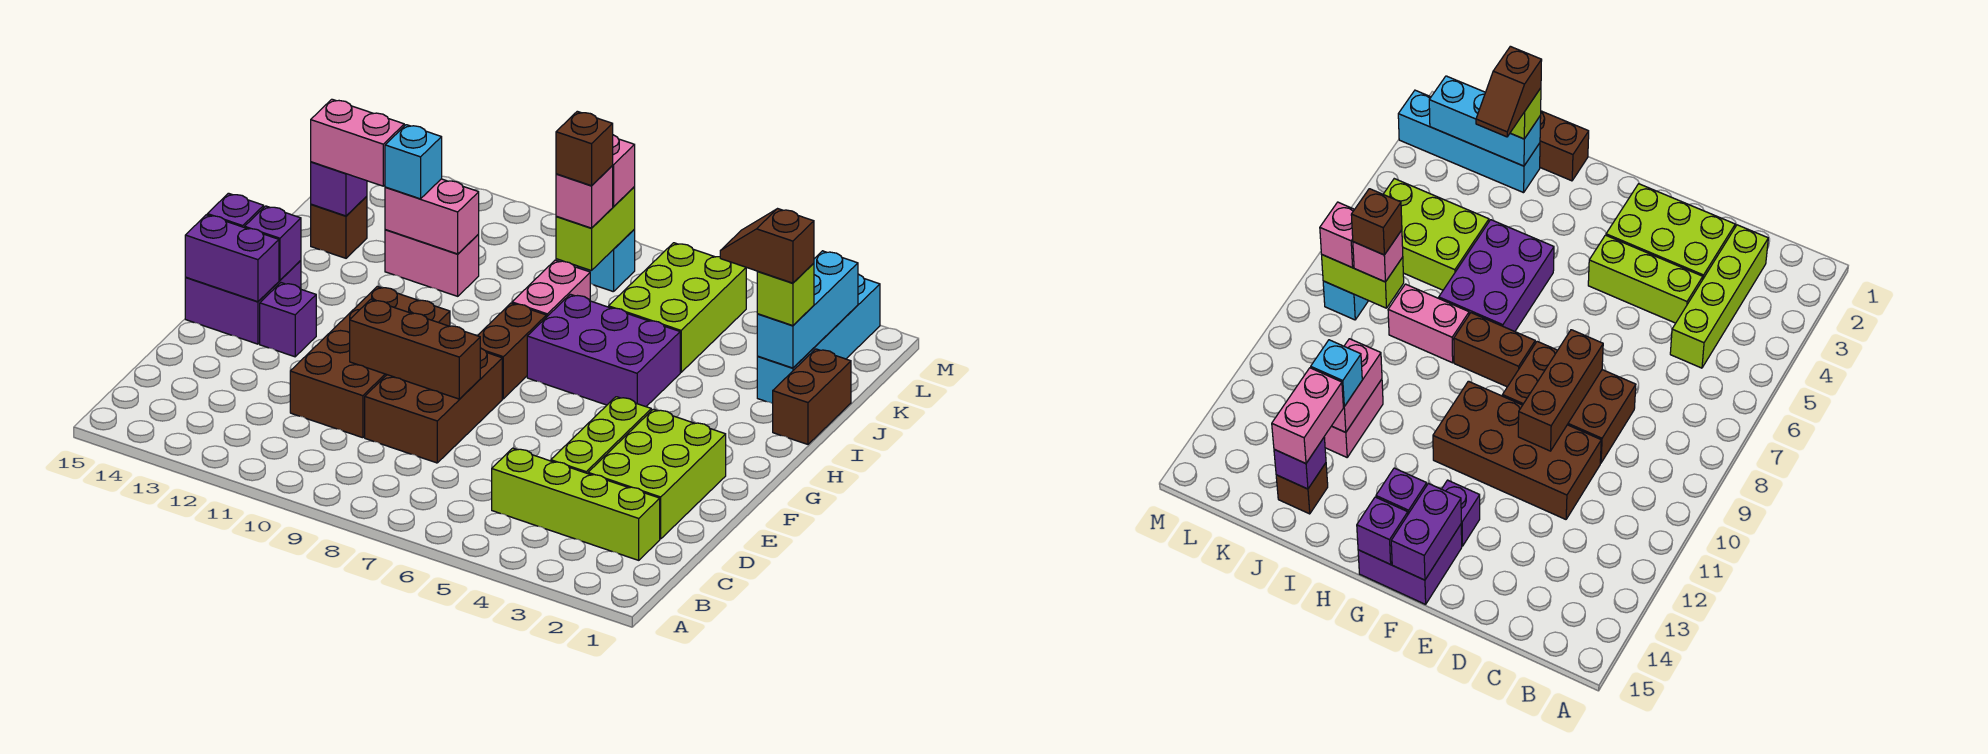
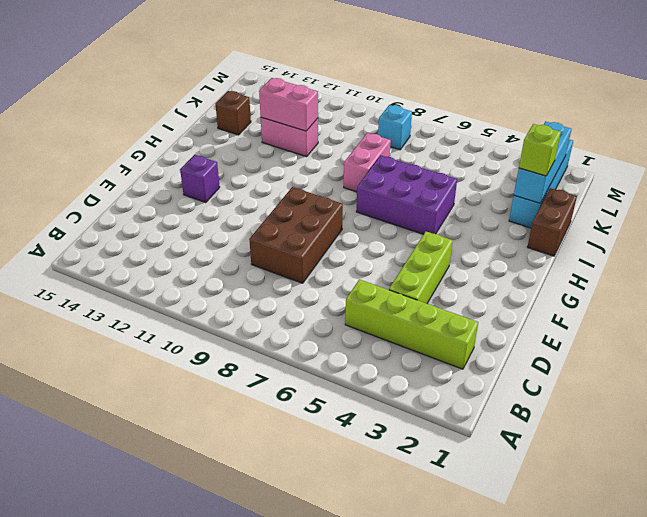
none -> lime 2x3 brick [588,409,726,539]
none -> brown 2x4 brick [290,286,450,438]
none -> purple 2x2 brick [185,261,301,344]
none -> brown 1x2 brick [478,303,546,399]

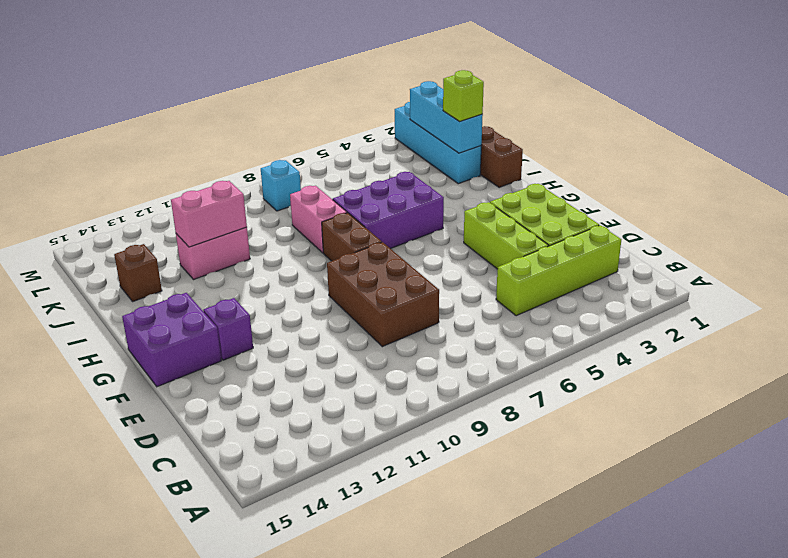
none -> brown 2x4 brick [290,286,450,438]
none -> lime 2x3 brick [609,243,746,372]
none -> brown 1x3 brick [350,300,480,399]
none -> purple 1x2 brick [185,215,279,302]

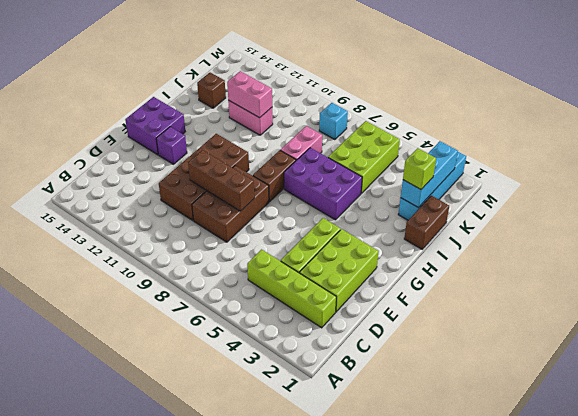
none -> purple 1x2 brick [185,215,279,302]
none -> purple 1x1 brick [245,206,301,280]
none -> purple 1x1 brick [207,193,264,228]
none -> purple 1x1 brick [311,162,367,216]

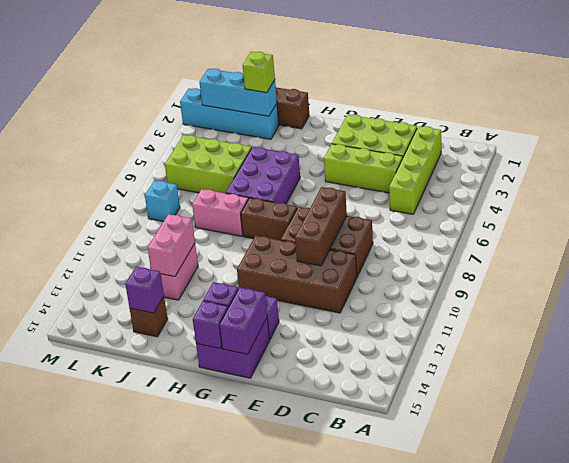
none -> lime 1x2 brick [556,187,635,271]
none -> cyan 1x1 brick [385,125,442,199]
none -> pink 1x2 brick [311,99,404,186]
none -> pink 1x1 brick [556,166,613,228]

